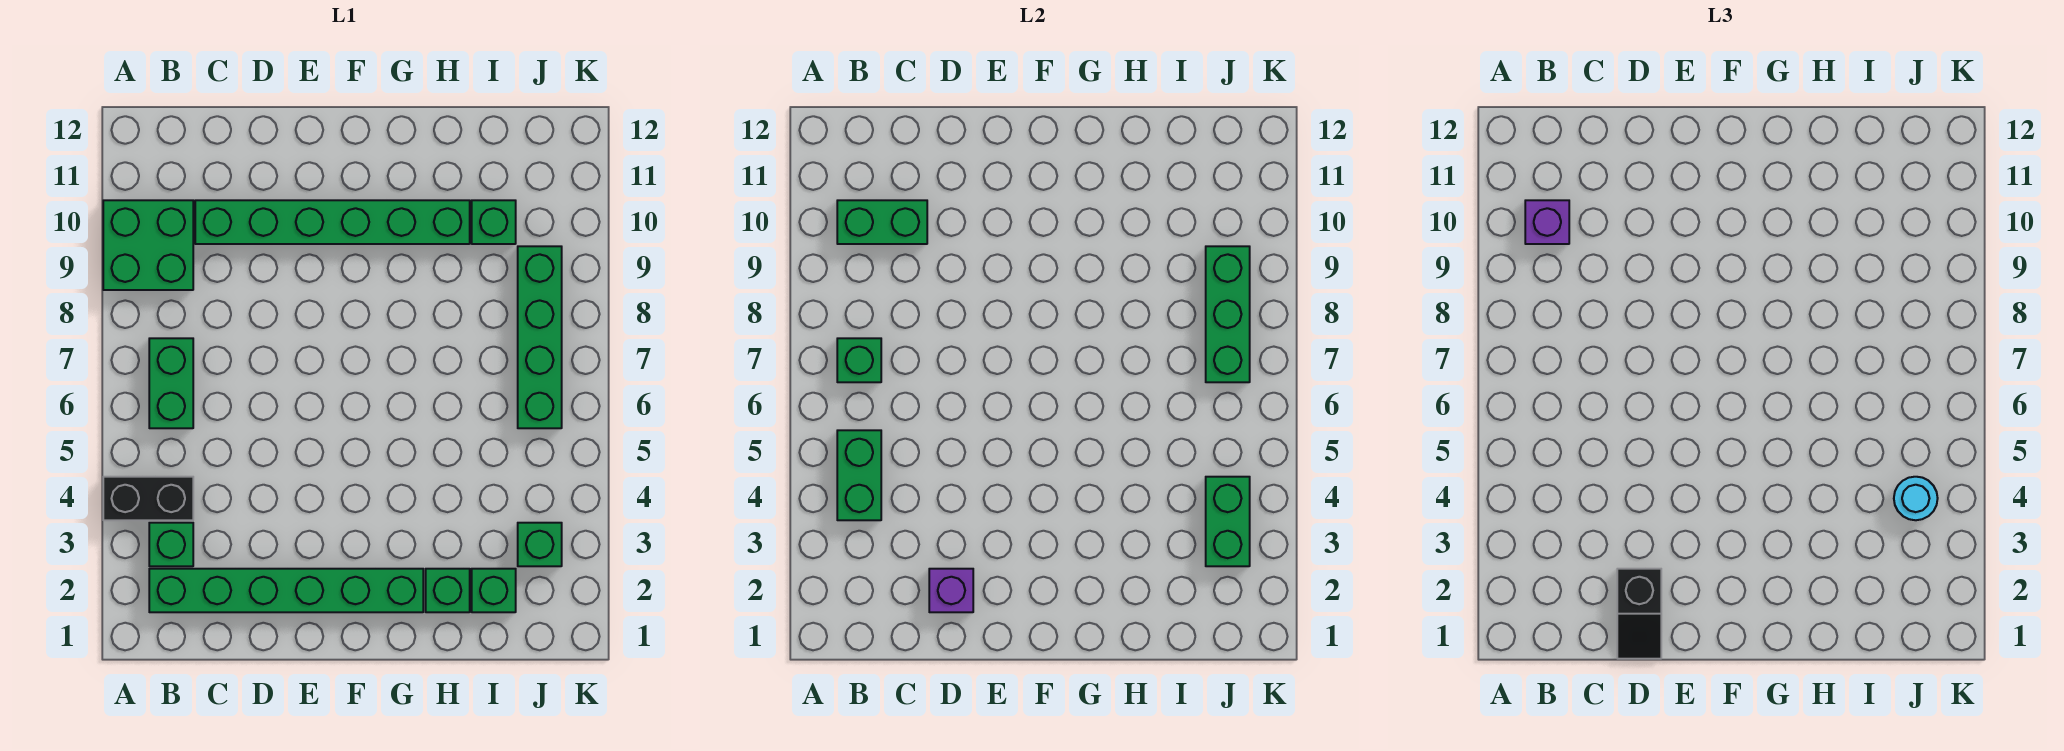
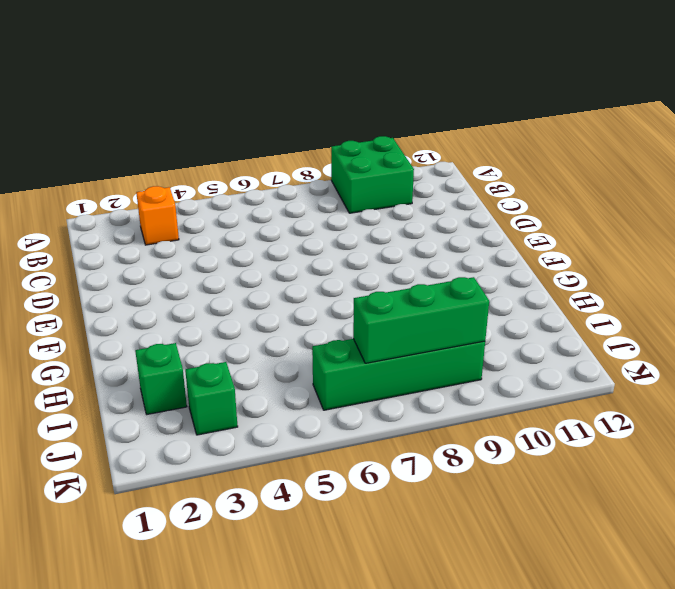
orange 1x1 brick [136,186,179,245] -> green 1x1 brick [149,523,193,566]
none -> black 1x2 brick [103,477,193,520]
none -> green 1x6 brick [149,569,423,612]
none -> green 1x2 brick [149,338,193,428]

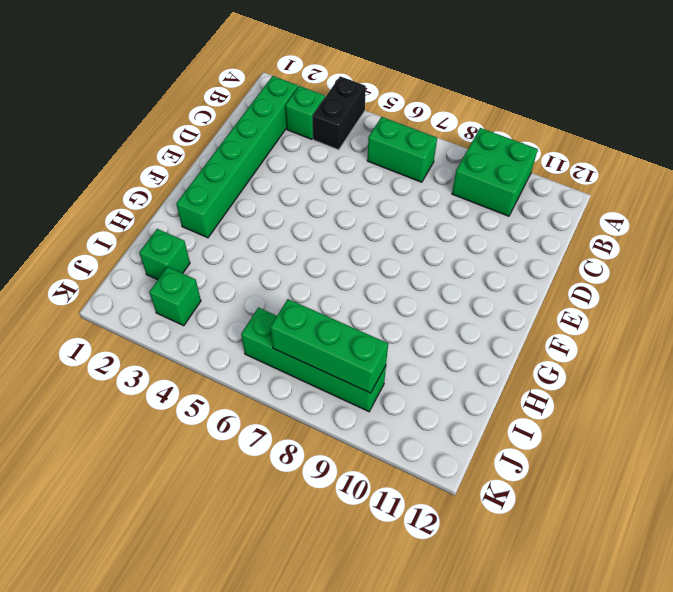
none -> green 1x6 brick [195,200,470,244]
none -> green 1x1 brick [426,569,470,612]
none -> green 1x1 brick [472,200,516,244]

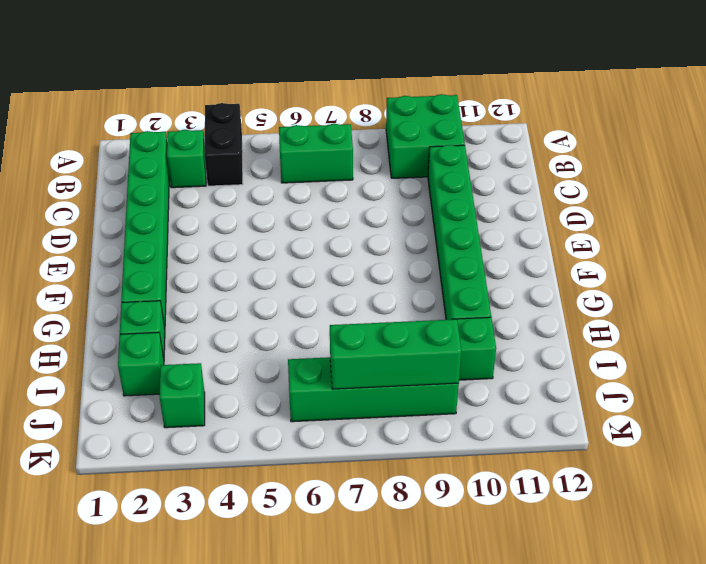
none -> green 1x2 brick [837,430,881,520]
none -> green 1x1 brick [837,338,881,382]
none -> green 1x2 brick [837,200,927,244]

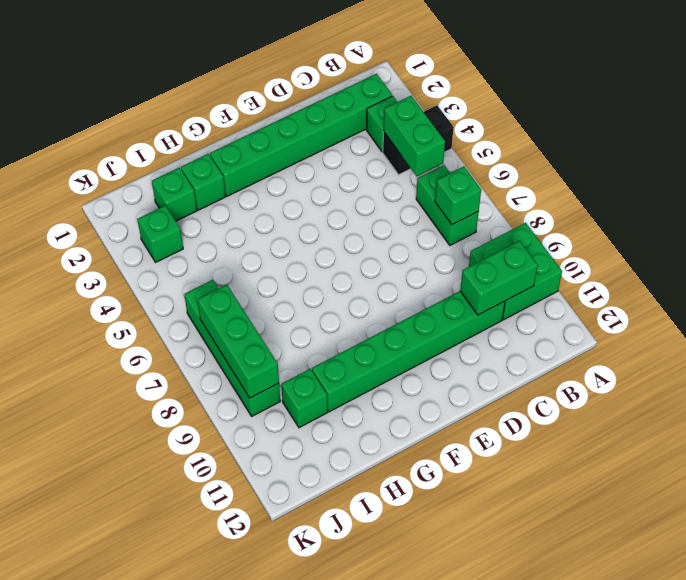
none -> purple 1x1 brick [929,569,973,612]
none -> green 1x2 brick [1206,477,1250,566]
none -> purple 1x1 brick [1525,200,1569,244]

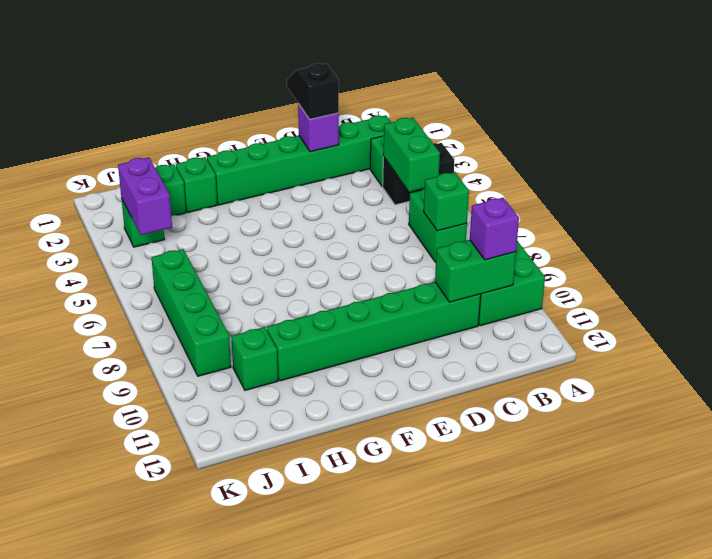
purple 1x2 brick [118,158,172,235] -> green 1x2 brick [1206,477,1250,566]
none -> green 1x3 brick [1206,246,1250,382]
none -> cyan 1x1 round brick [1894,477,1938,520]

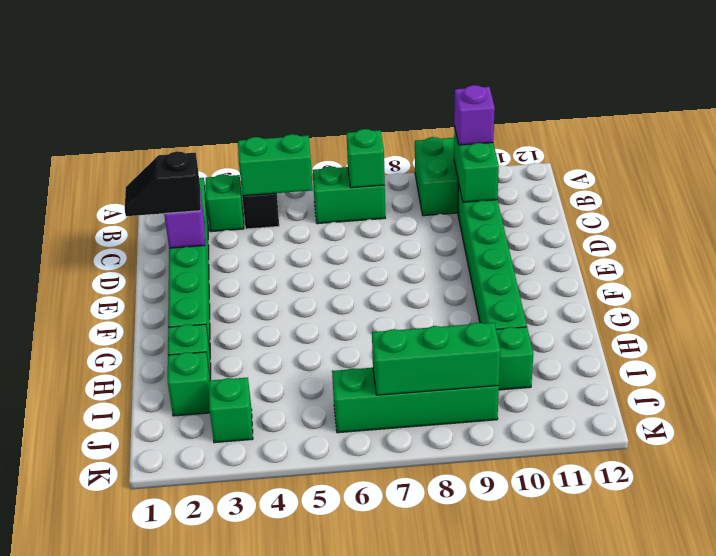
none -> green 1x2 brick [1206,477,1250,566]
none -> cyan 1x1 round brick [1894,477,1938,520]

